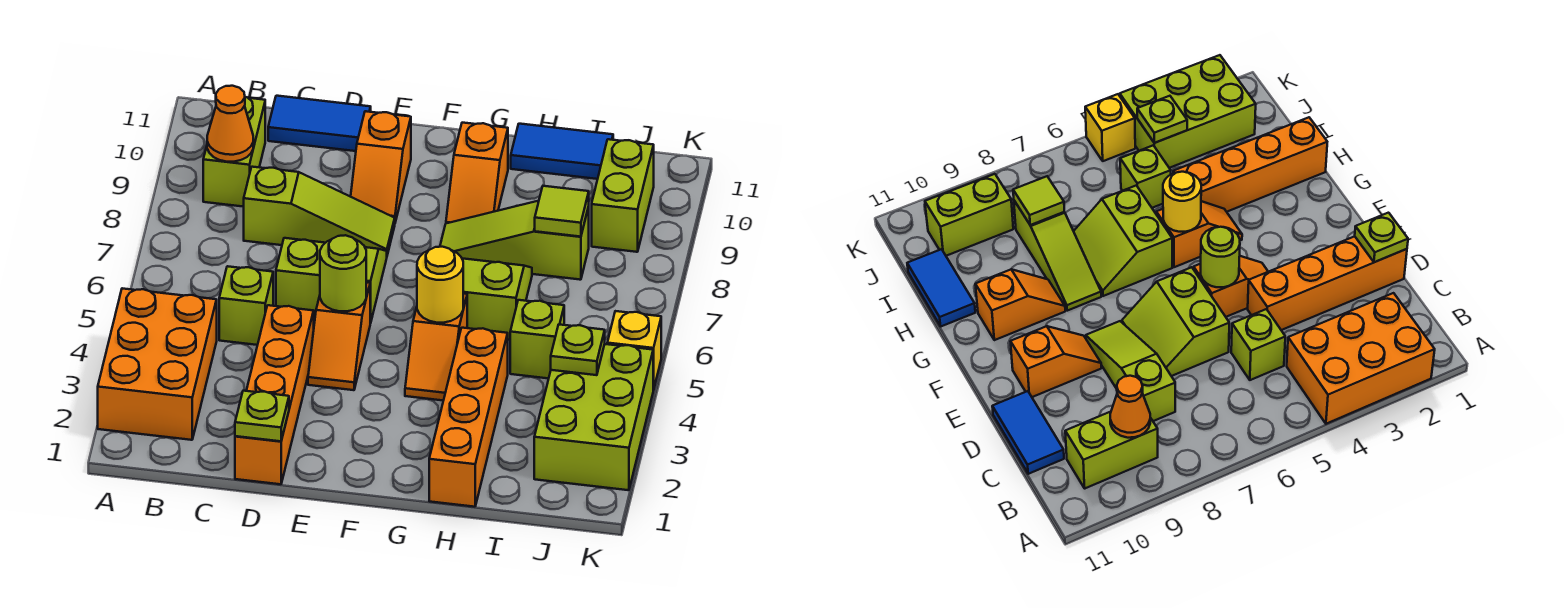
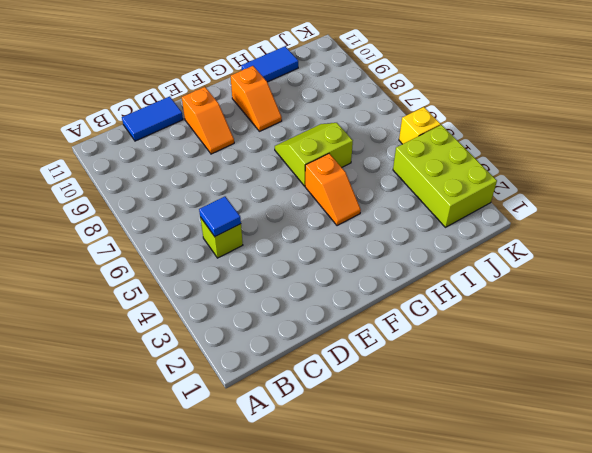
blue 1x1 tile [199,197,241,237] -> none
none -> orange 2x3 brick [98,288,217,440]
none -> lime 1x2 brick [203,97,265,207]
none -> lime 1x3 slope [244,167,395,255]

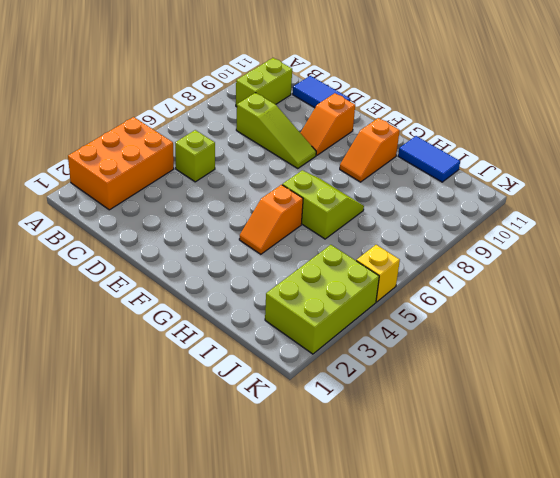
none -> orange 1x4 brick [235,305,314,484]
none -> lime 2x2 slope [276,238,387,323]
none -> orange 1x2 slope [308,282,370,390]

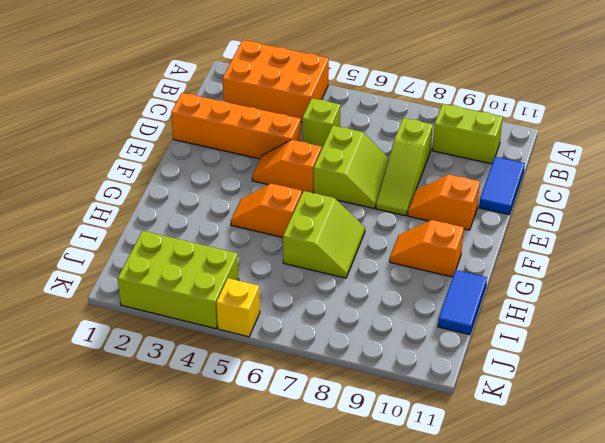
none -> lime 1x3 slope [440,201,589,280]
none -> orange 1x4 brick [429,328,508,507]
none -> lime 1x1 brick [510,300,564,378]

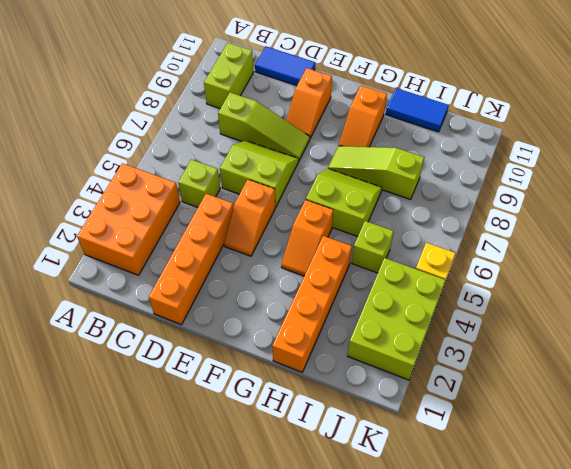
none -> lime 1x2 brick [592,139,654,252]
none -> orange 1x1 cone [207,86,253,162]
none -> lime 1x1 plate [235,391,289,441]

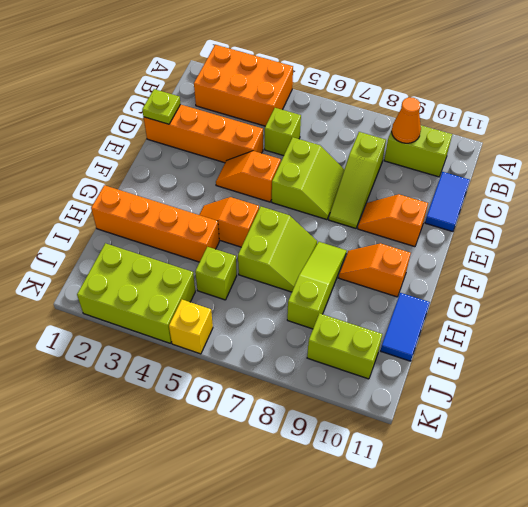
none -> lime 1x1 round brick [320,235,366,311]
none -> yellow 1x1 round brick [417,247,463,323]
none -> lime 1x1 tile [535,186,589,237]

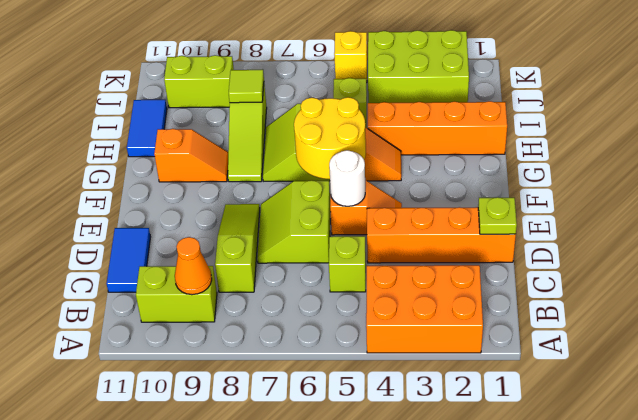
white 1x1 round brick [329,150,365,206] -> lime 1x1 round brick [320,235,366,311]
yellow 2x2 round brick [294,97,366,179] -> yellow 1x1 round brick [417,247,463,323]
none -> orange 1x2 slope [351,111,411,222]
none -> lime 1x1 plate [551,324,605,375]

